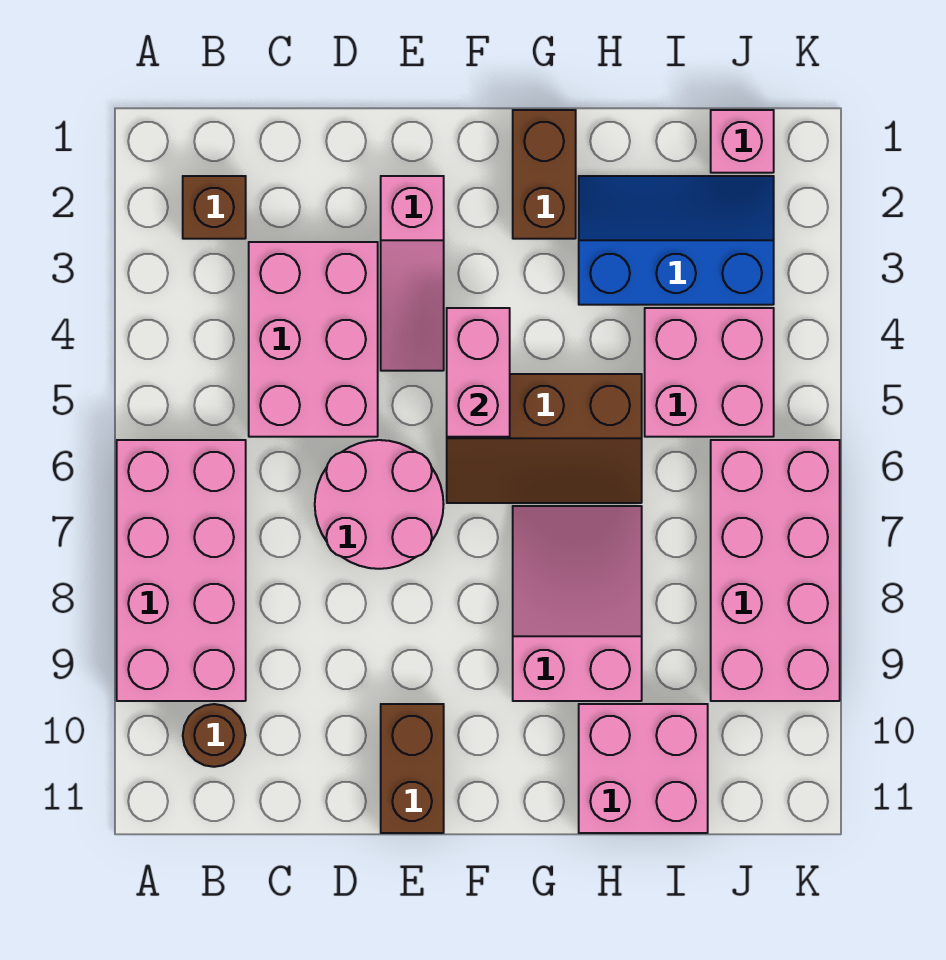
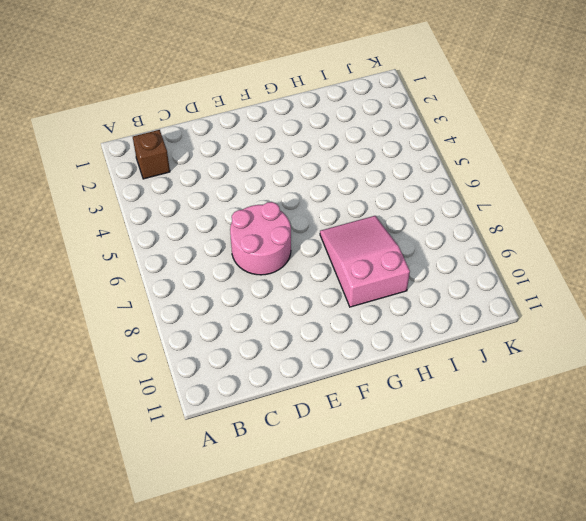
none -> pink 2x4 brick [117,440,246,701]
none -> brown 1x1 round brick [183,704,245,767]
none -> pink 2x3 brick [249,242,378,437]

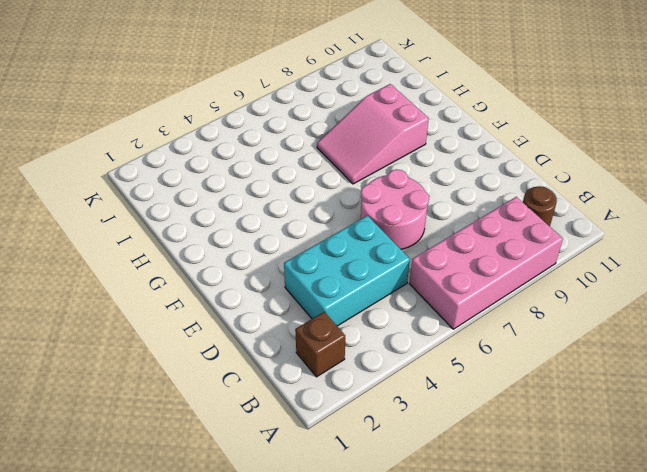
cyan 2x3 brick [284,216,410,326] -> pink 2x3 brick [249,242,378,437]
none -> pink 1x3 slope [381,176,444,371]
none -> brown 1x2 brick [381,704,444,833]
none -> brown 2x3 slope [447,374,642,503]

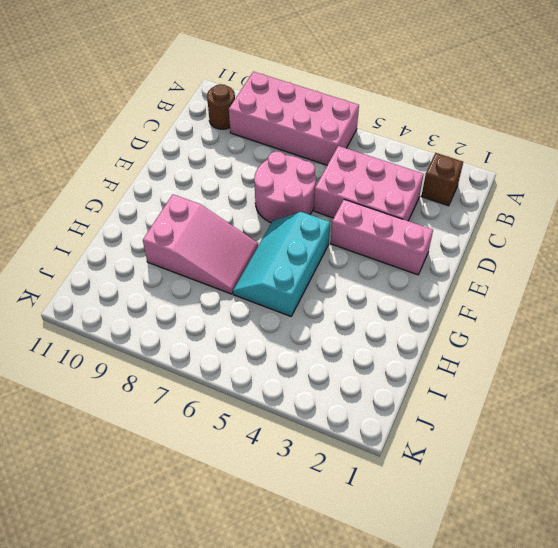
pink 1x3 brick [331,199,433,275] -> pink 1x3 slope [381,176,444,371]
cyan 2x3 slope [233,212,330,316] -> brown 2x3 slope [447,374,642,503]
none -> brown 1x2 brick [381,704,444,833]
none -> brown 1x2 brick [513,110,576,239]
none -> blue 2x3 slope [579,176,774,305]

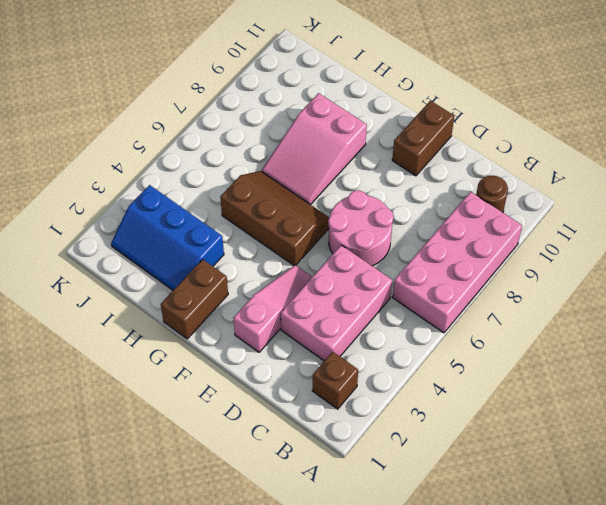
none -> pink 2x2 brick [579,704,708,833]
none -> pink 2x2 brick [645,308,774,437]
none -> pink 1x1 brick [711,110,774,173]

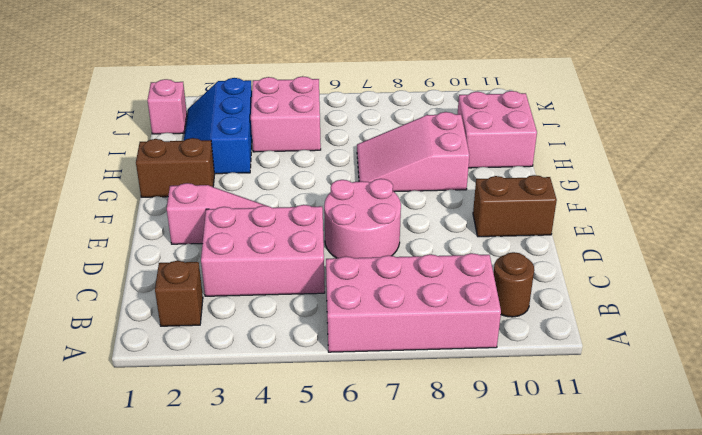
none -> brown 2x3 slope [447,374,642,503]
none -> pink 2x4 brick [711,440,840,701]
none -> pink 1x2 brick [447,308,510,437]

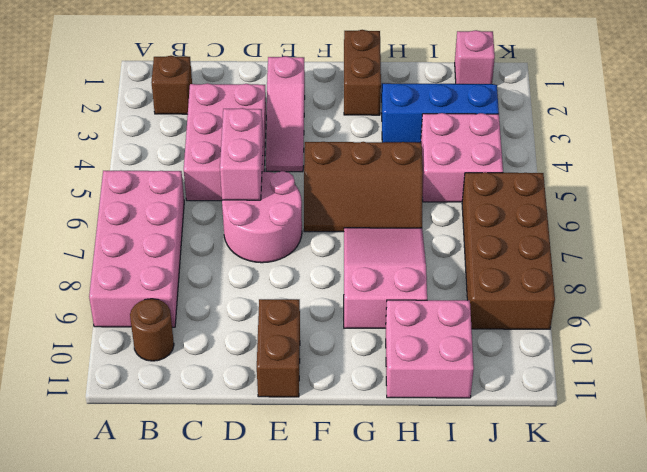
pink 1x2 brick [220,108,263,200] -> pink 1x2 brick moved to [447,308,510,437]
brown 2x4 brick [462,172,555,329] -> pink 2x4 brick [711,440,840,701]

